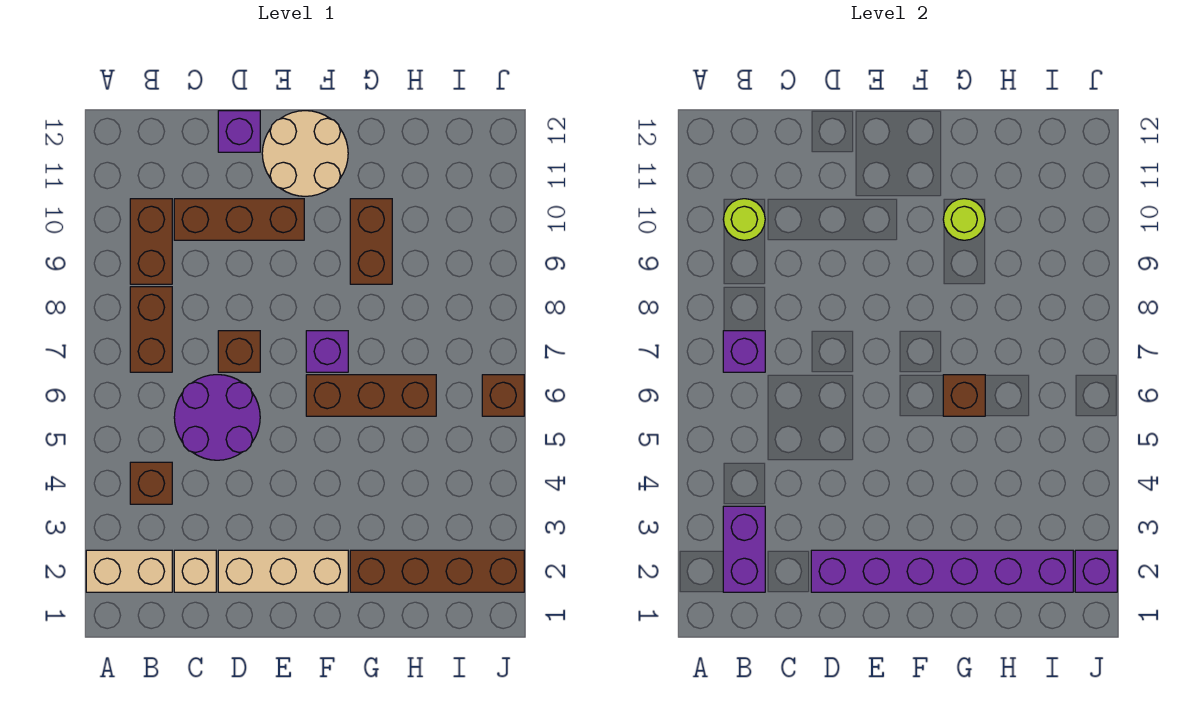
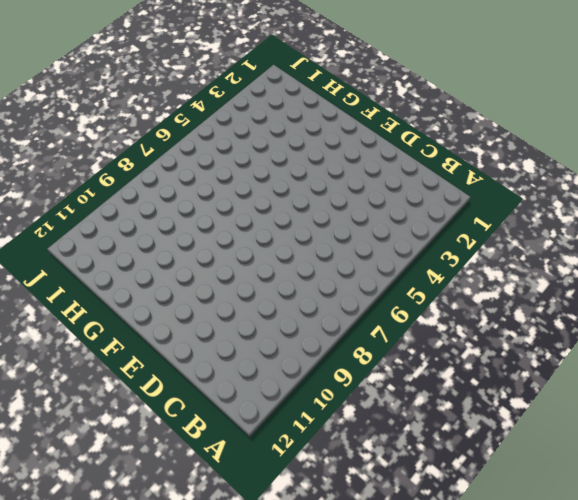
none -> tan 1x2 brick [86,550,172,592]
none -> brown 1x1 brick [130,462,172,504]
none -> brown 1x2 brick [130,287,172,372]

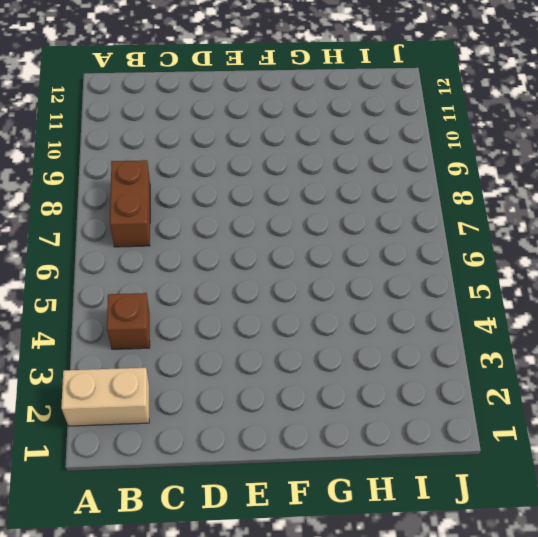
none -> brown 1x2 brick [130,199,172,284]
none -> tan 1x1 brick [174,550,216,592]
none -> purple 2x2 round brick [174,375,260,460]

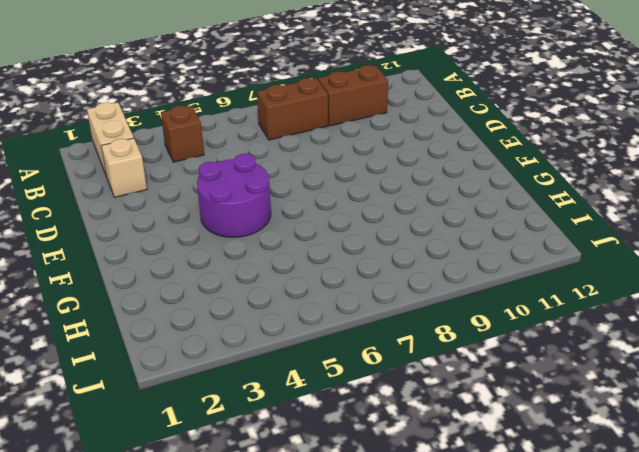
purple 2x2 round brick [197,154,271,237] -> purple 2x2 round brick moved to [174,375,260,460]
none -> brown 1x3 brick [174,199,304,240]
none -> tan 1x3 brick [218,550,348,592]
none -> brown 1x1 brick [218,331,260,372]

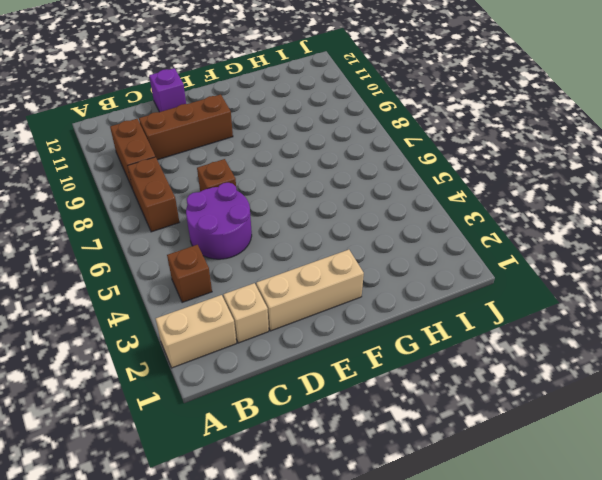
none -> tan 2x2 round brick [262,111,348,196]
none -> brown 1x3 brick [306,375,436,416]
none -> purple 1x1 brick [306,331,348,372]

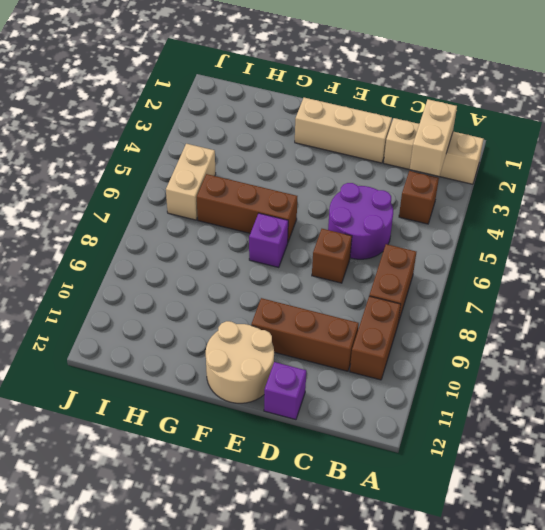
tan 1x2 brick [410,99,457,176] -> purple 1x2 brick [723,506,765,592]
tan 1x2 brick [166,144,216,220] -> none
none -> brown 1x4 brick [350,550,524,592]
none -> brown 1x2 brick [350,199,392,284]
none -> brown 1x1 brick [482,375,524,416]

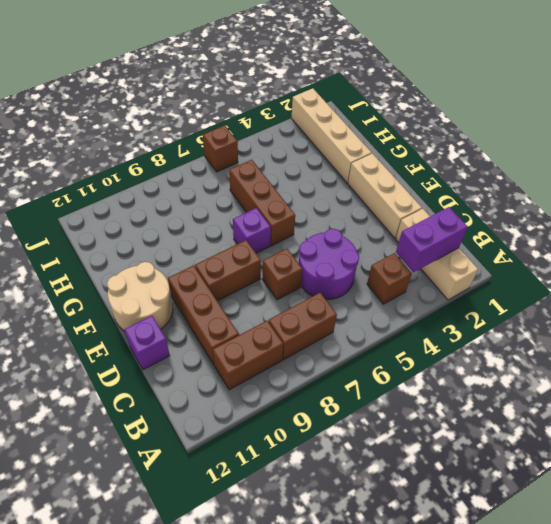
brown 1x2 brick [195,240,261,301] -> brown 1x2 brick moved to [350,199,392,284]
tan 1x4 brick [291,88,372,183] -> brown 1x4 brick [350,550,524,592]
none -> purple 1x1 brick [723,331,765,372]
none -> lime 1x1 round brick [723,199,765,240]
none -> purple 1x6 brick [811,550,1073,592]

